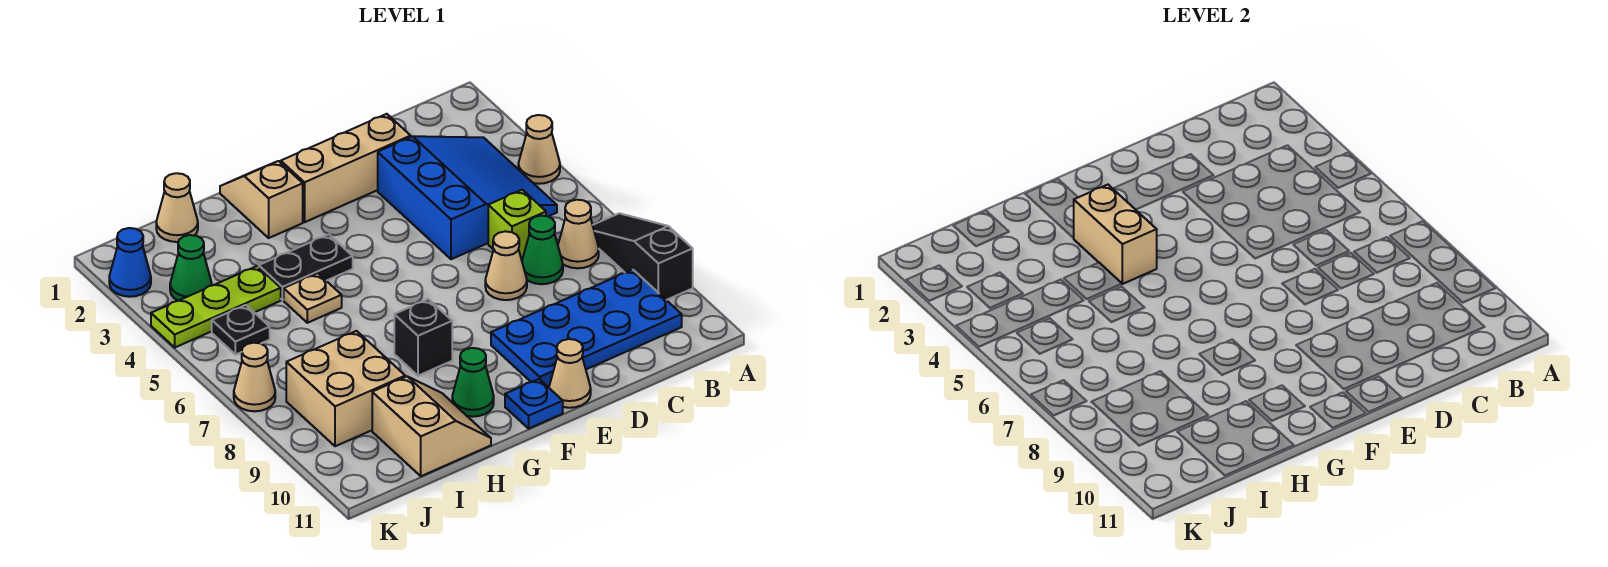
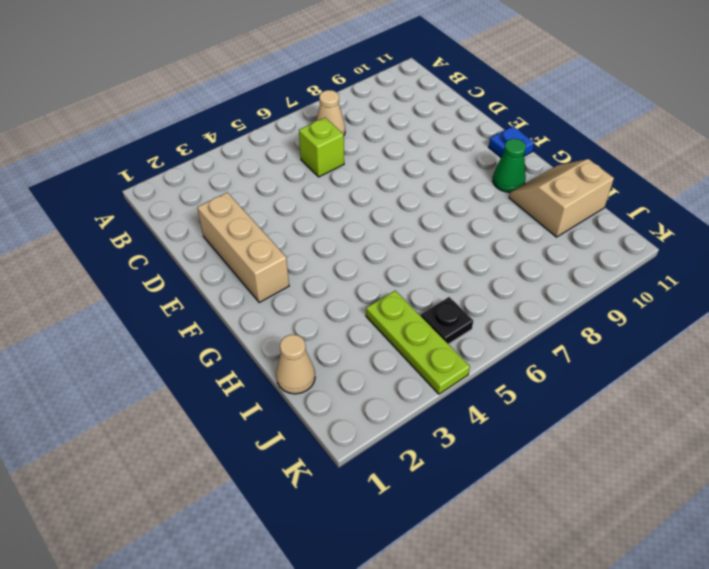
none -> tan 1x1 cone [518,115,560,184]
none -> black 1x3 slope [593,213,693,300]
none -> blue 3x3 slope [378,136,557,259]

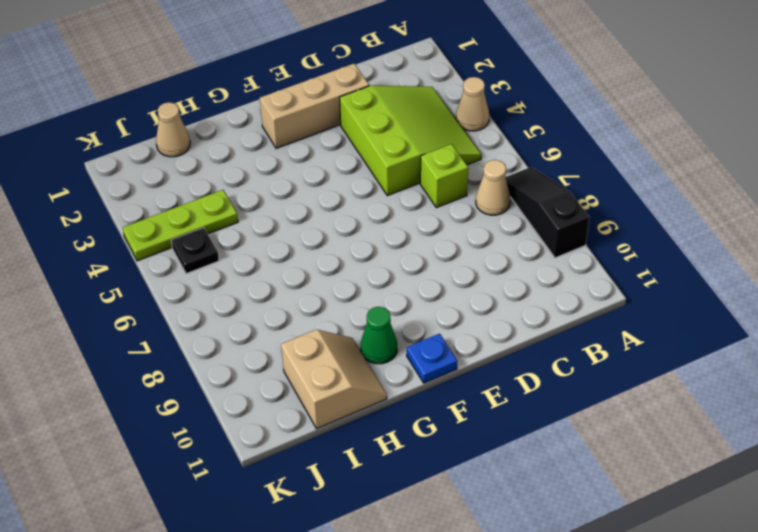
lime 3x3 slope [340,86,482,196] -> blue 3x3 slope [378,136,557,259]
none -> blue 2x4 plate [491,270,682,387]
none -> green 1x1 cone [522,216,563,284]
none -> tan 1x1 cone [485,231,527,300]

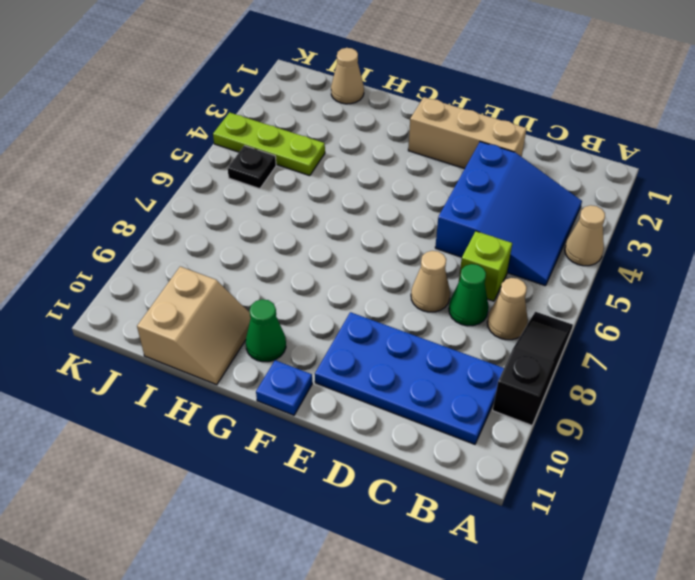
none -> tan 1x1 cone [549,339,591,408]
none -> tan 1x2 slope [220,161,303,238]
none -> black 1x2 plate [259,234,353,300]

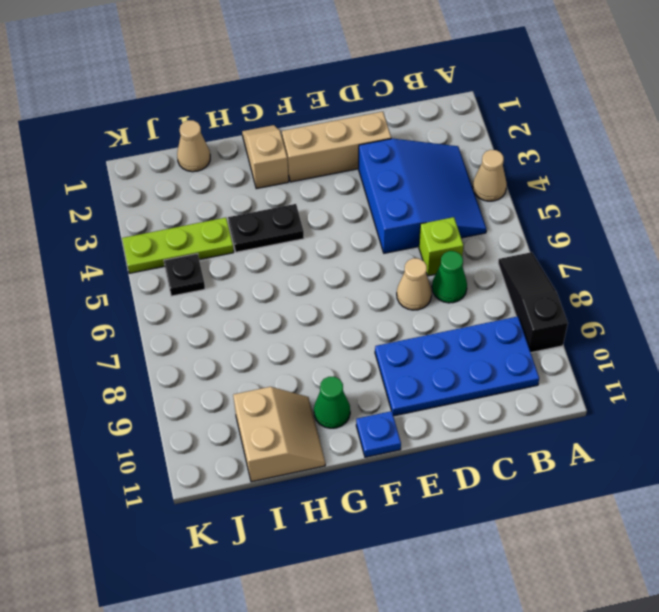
none -> tan 1x1 cone [558,200,599,268]
none -> tan 1x1 cone [549,339,591,408]
none -> black 1x1 brick [394,299,452,376]

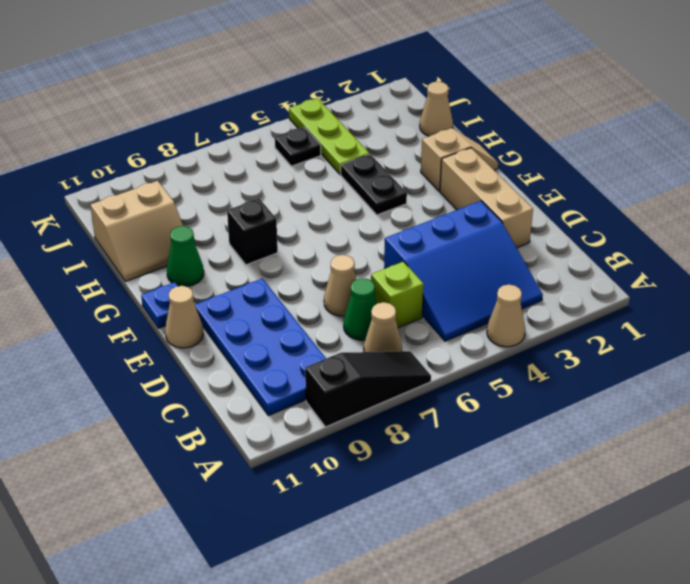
none -> tan 1x1 plate [284,273,342,323]
none -> tan 2x2 brick [286,331,405,446]
none -> green 1x1 cone [170,235,212,301]

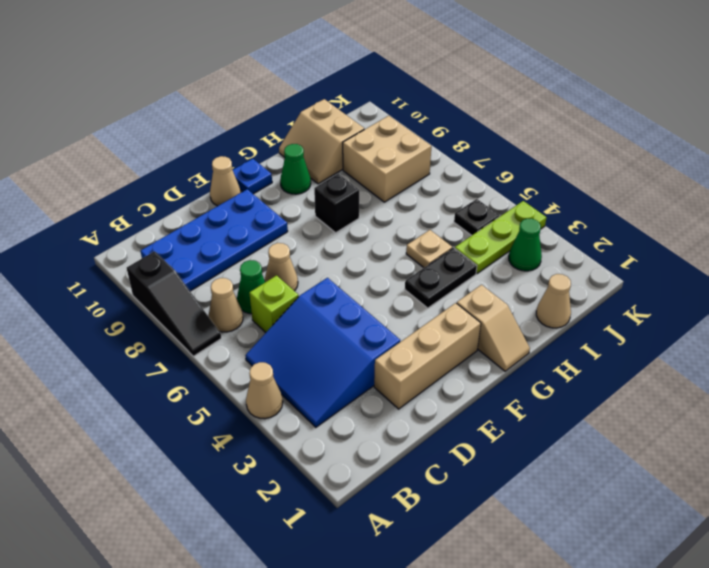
none -> blue 1x1 cone [109,228,151,297]
none -> tan 1x1 cone [234,343,275,411]
none -> tan 1x2 brick [1074,185,1157,284]

